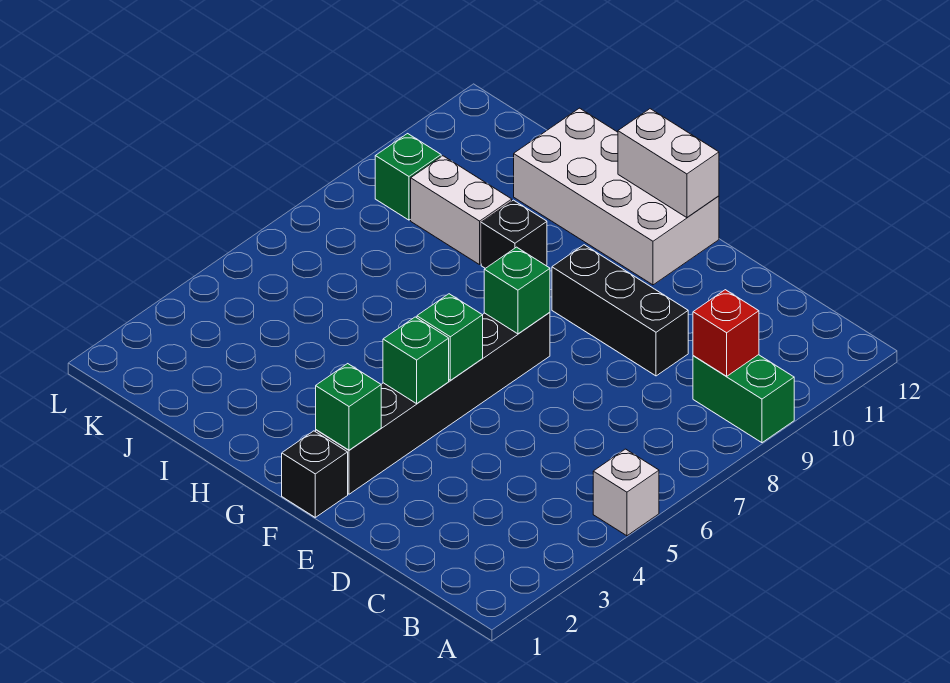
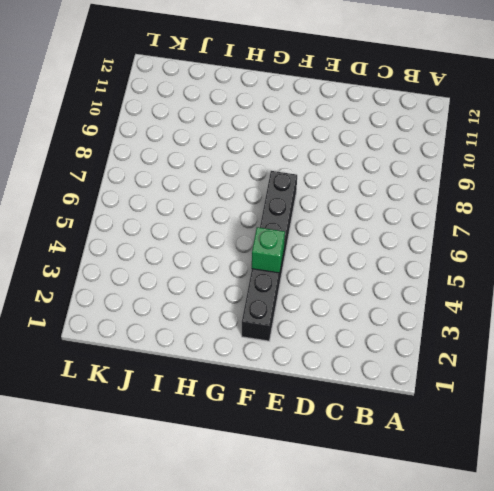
none -> white 1x1 brick [593,449,659,536]
none -> green 1x2 brick [693,355,794,443]
none -> black 1x3 brick [552,245,688,376]

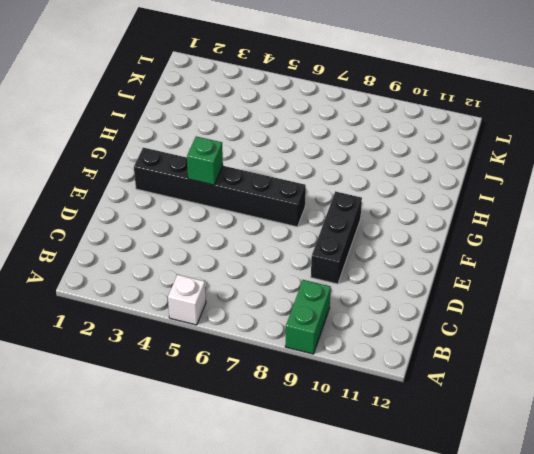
none -> black 1x1 brick [282,431,348,517]
none -> white 2x4 brick [514,108,719,285]
none -> black 1x1 brick [481,200,547,268]

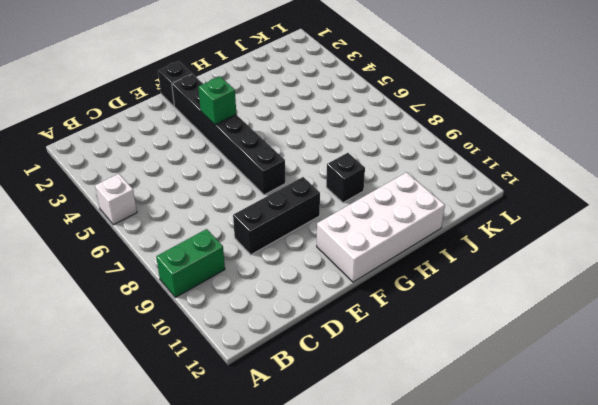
none -> white 1x2 brick [411,156,512,265]
none -> green 1x1 brick [375,134,441,220]
none -> red 1x1 brick [693,290,759,376]

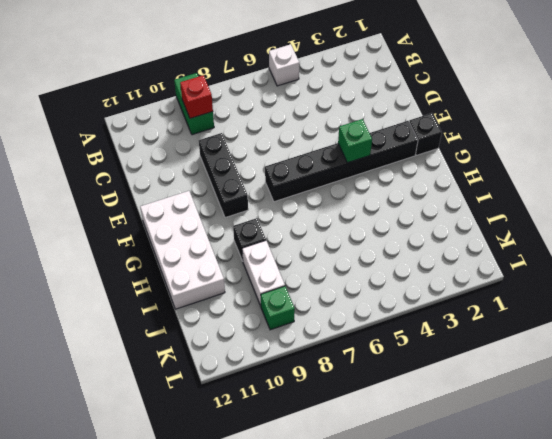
none -> green 1x1 brick [316,364,381,450]
none -> green 1x1 brick [417,294,483,380]
none -> green 1x1 brick [484,247,550,334]

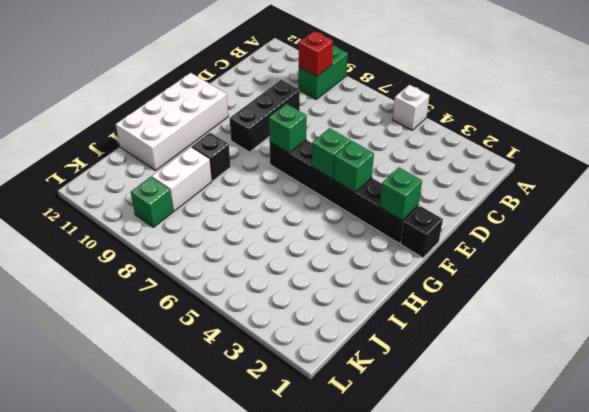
none -> white 1x2 brick [618,109,719,218]

